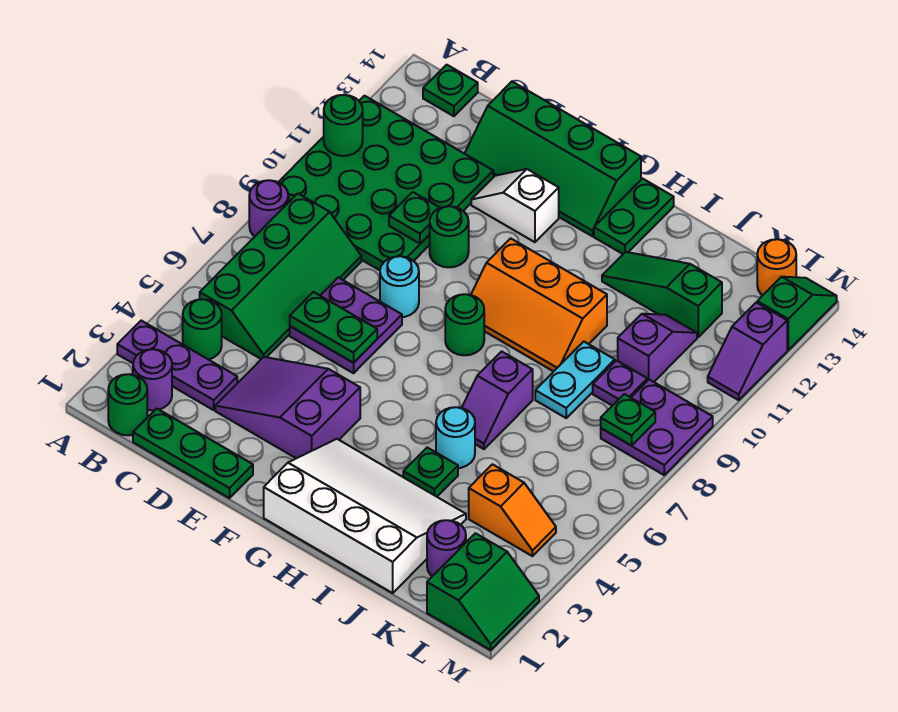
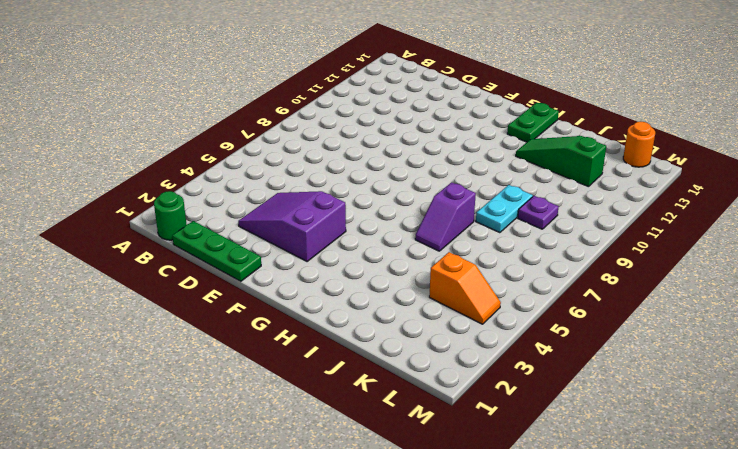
none -> purple 1x3 plate [117,321,237,410]
none -> purple 1x1 round brick [249,180,288,236]
none -> green 4x4 plate [279,96,493,270]
none -> purple 1x1 round brick [133,349,172,410]

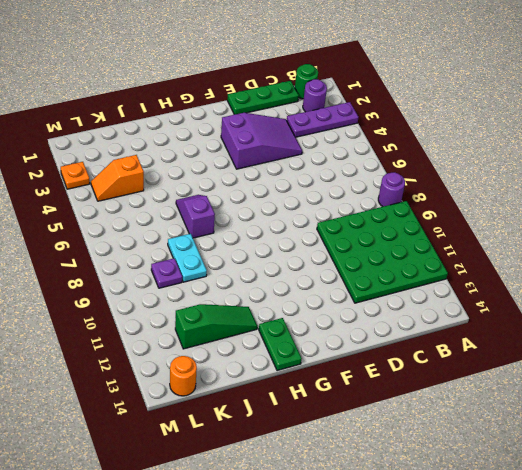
orange 1x1 plate [61,162,90,189] -> none
none -> green 1x1 round brick [183,299,222,360]
none -> green 2x4 slope [200,194,361,359]
none -> green 1x1 plate [423,65,478,116]
none -> purple 2x2 plate [290,278,402,373]

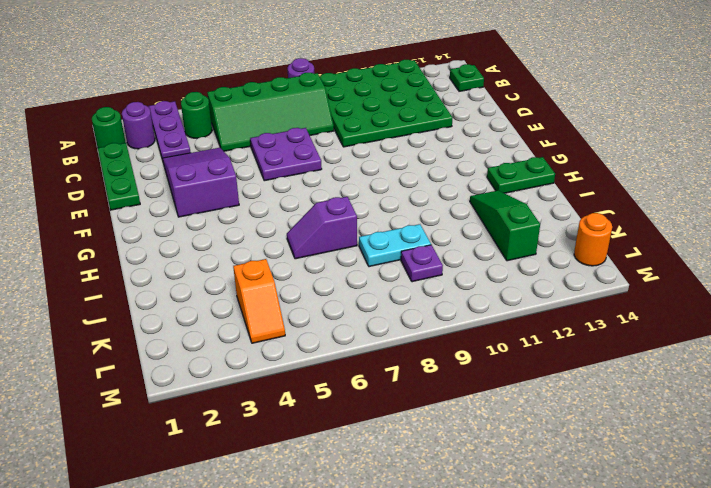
none -> green 2x4 slope [465,82,641,236]
none -> cyan 1x1 round brick [380,256,419,317]
none -> green 1x1 round brick [430,206,469,267]
none -> white 1x2 slope [471,169,559,242]

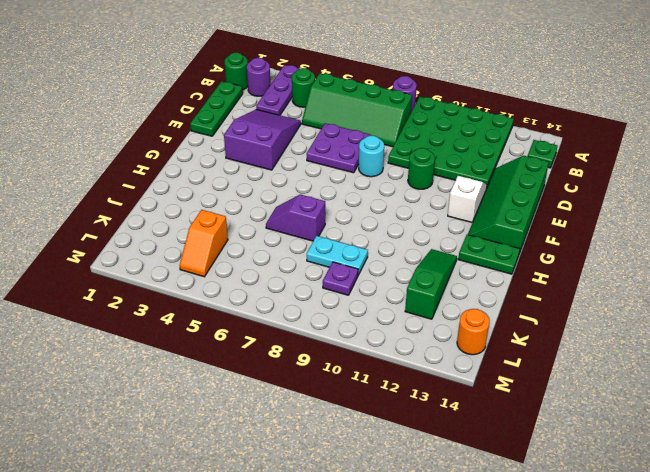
none -> white 3x4 slope [264,439,466,593]
none -> green 1x1 round brick [445,294,484,355]
none -> orange 2x3 slope [471,238,607,372]
none -> green 1x1 plate [403,448,458,497]

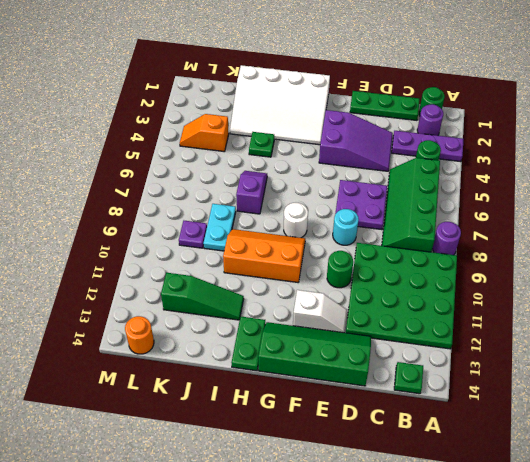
white 1x1 round brick [284,203,308,238] -> green 1x1 round brick [445,294,484,355]
none -> cyan 1x1 round brick [436,407,475,468]
none -> purple 1x1 round brick [427,520,466,576]
none -> purple 1x2 slope [618,314,697,382]
none -> green 2x2 slope [427,533,539,650]

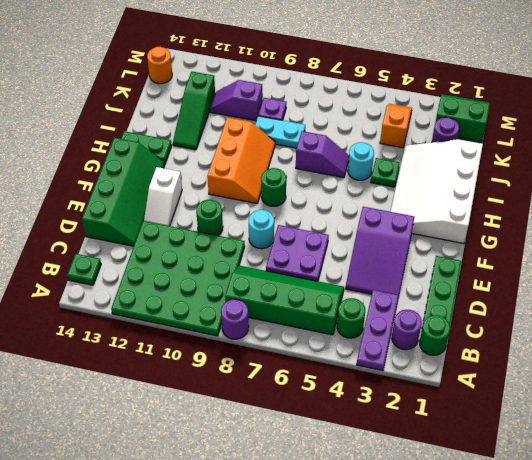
none -> purple 2x2 plate [601,380,713,475]
none -> purple 1x2 slope [708,302,787,400]
none -> green 1x2 slope [757,277,837,350]
none -> green 1x1 round brick [324,95,363,156]

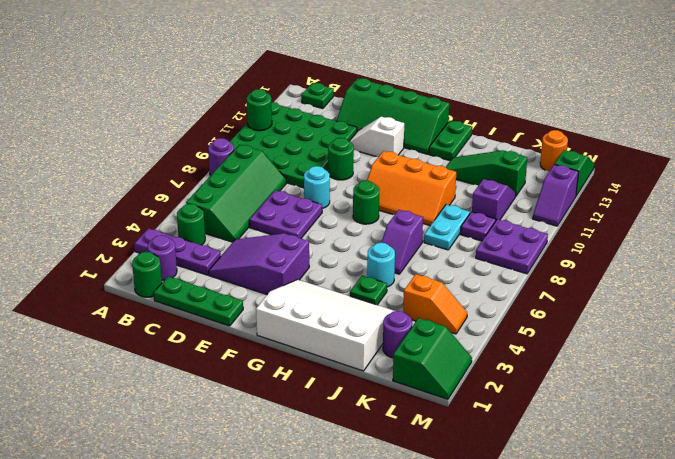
none -> green 1x2 plate [290,292,377,363]
none -> green 1x1 plate [389,192,440,244]
none -> green 1x1 plate [601,394,655,446]

